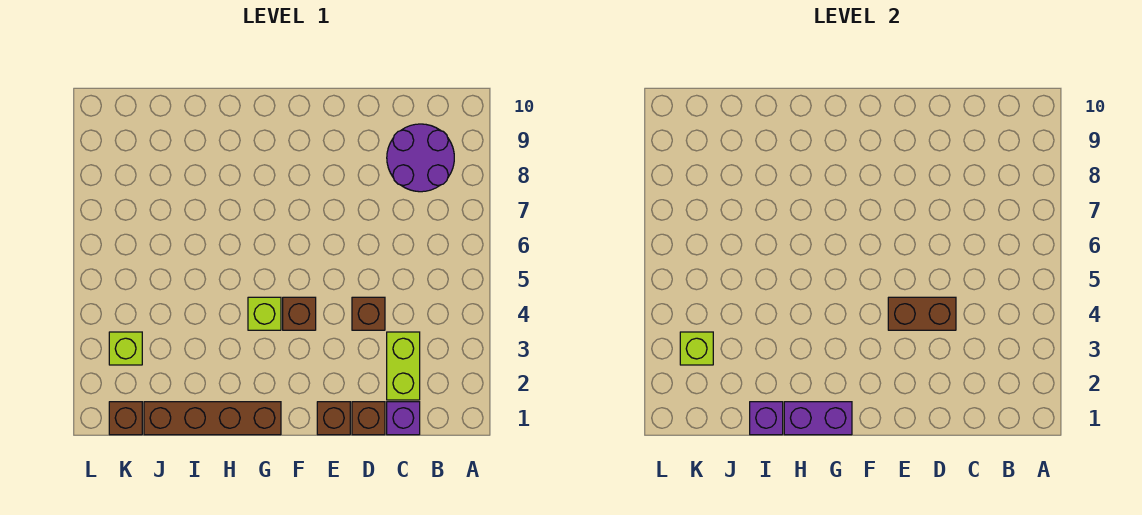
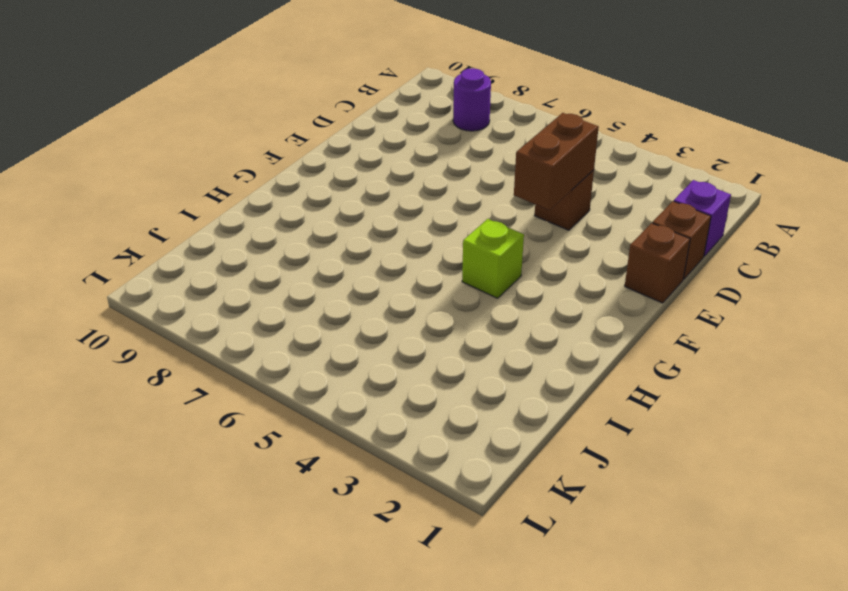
purple 1x1 round brick [453,68,491,131] -> purple 2x2 round brick [387,124,454,192]
none -> lime 1x2 brick [387,332,420,400]
none -> brown 1x1 brick [283,297,316,330]
none -> brown 1x4 brick [144,402,281,435]

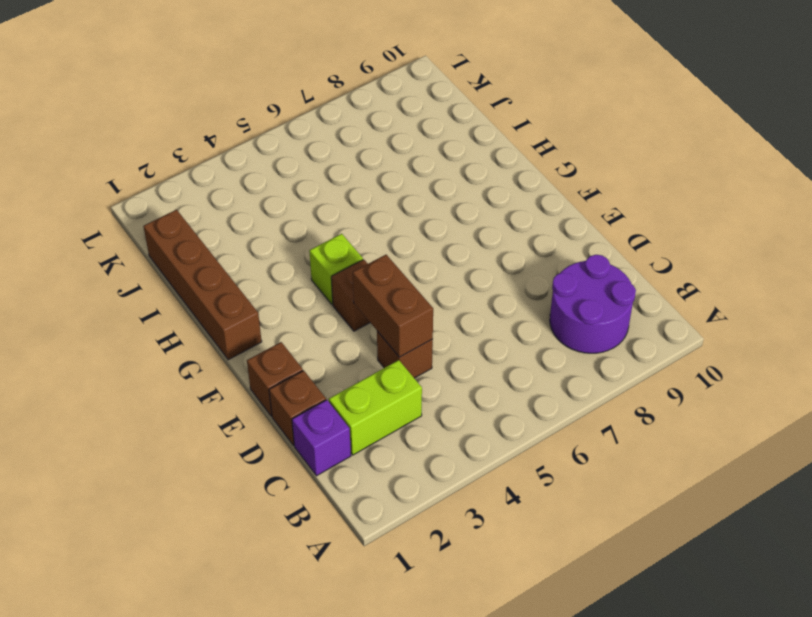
none -> brown 1x1 brick [109,402,142,435]
none -> lime 1x1 brick [109,332,142,365]
none -> purple 1x2 brick [784,402,852,435]

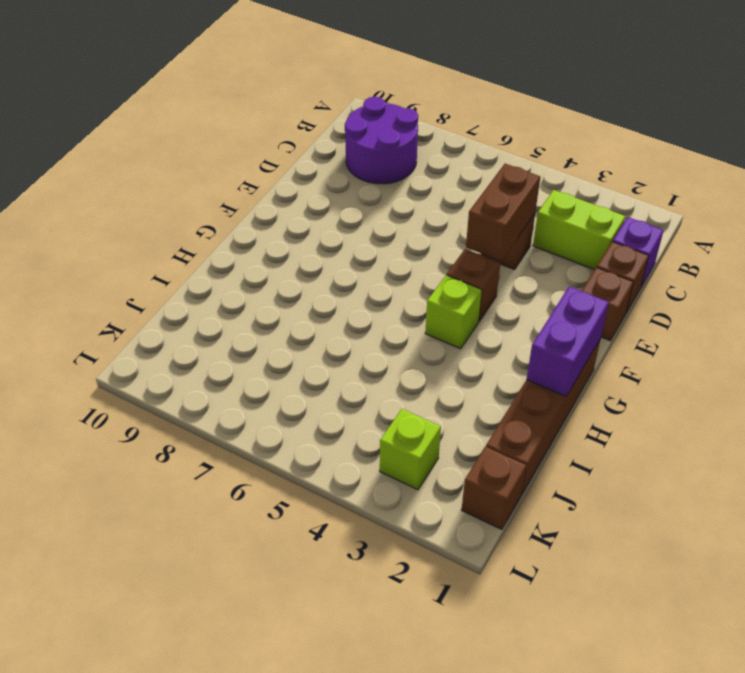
none -> purple 1x1 brick [750,402,783,435]
none -> lime 1x1 brick [680,332,713,365]

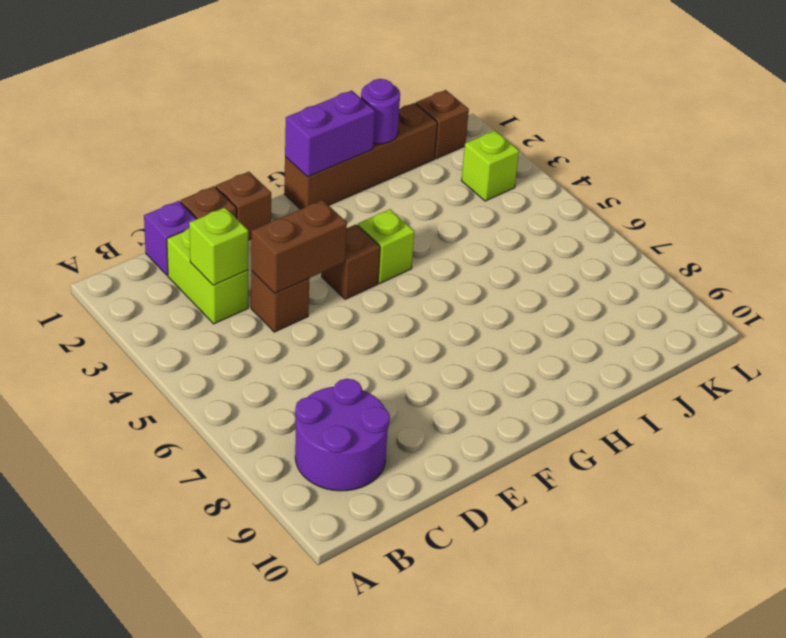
lime 1x1 brick [189,207,248,285] -> lime 1x1 brick moved to [680,332,713,365]
purple 1x1 round brick [361,79,400,144] -> purple 1x1 brick [750,402,783,435]

